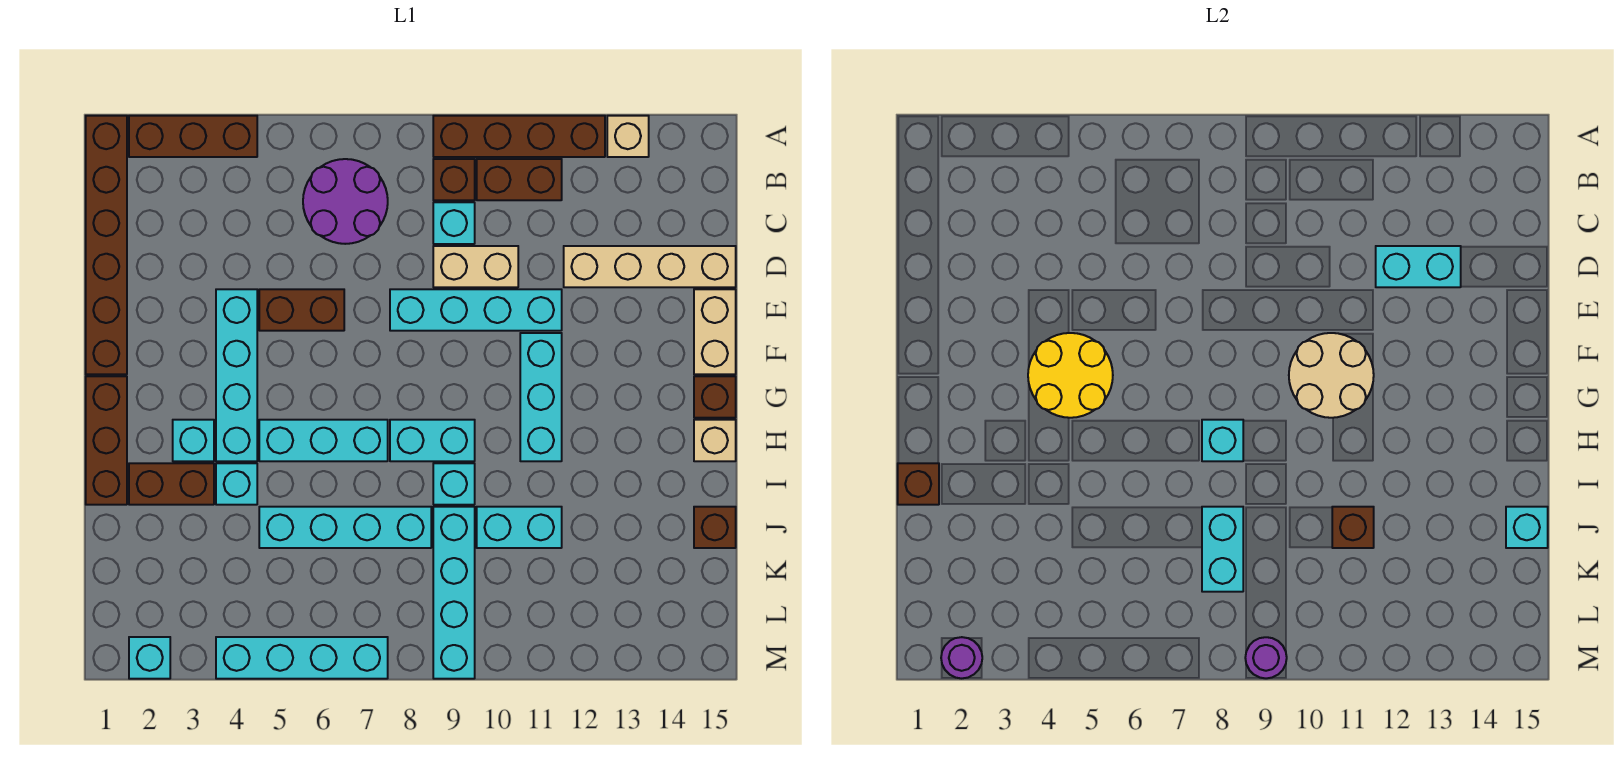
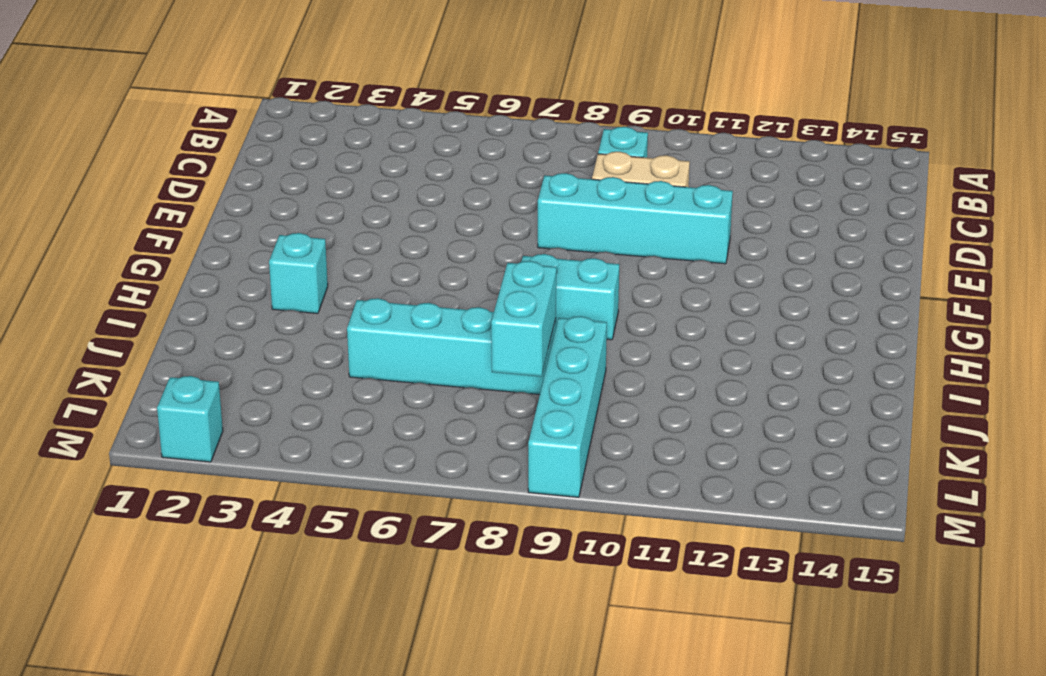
none -> brown 1x6 brick [86,116,127,374]
none -> brown 1x3 brick [129,116,257,157]
none -> brown 1x4 brick [433,116,605,157]
none -> tan 1x1 brick [607,116,649,157]

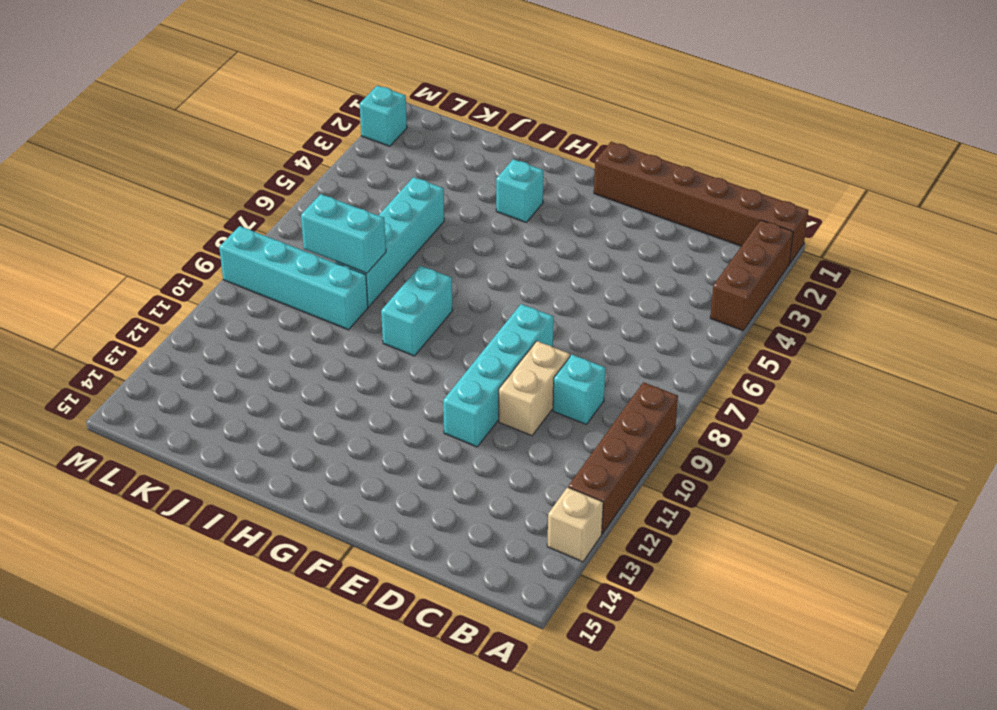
none -> purple 2x2 round brick [303,159,388,244]
none -> brown 1x1 brick [433,159,475,200]
none -> brown 1x2 brick [477,159,562,200]
none -> tan 1x4 brick [564,246,736,287]

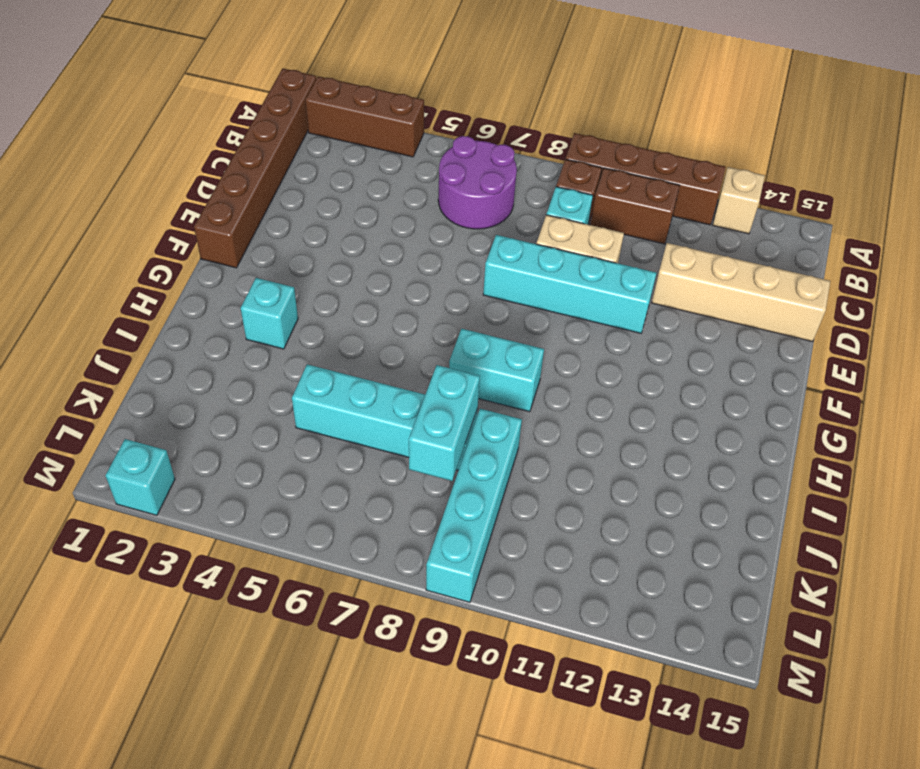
none -> cyan 1x4 brick [216,289,257,461]
none -> brown 1x2 brick [259,289,344,331]
none -> tan 1x2 brick [694,289,736,374]
none -> cyan 1x3 brick [520,333,562,461]

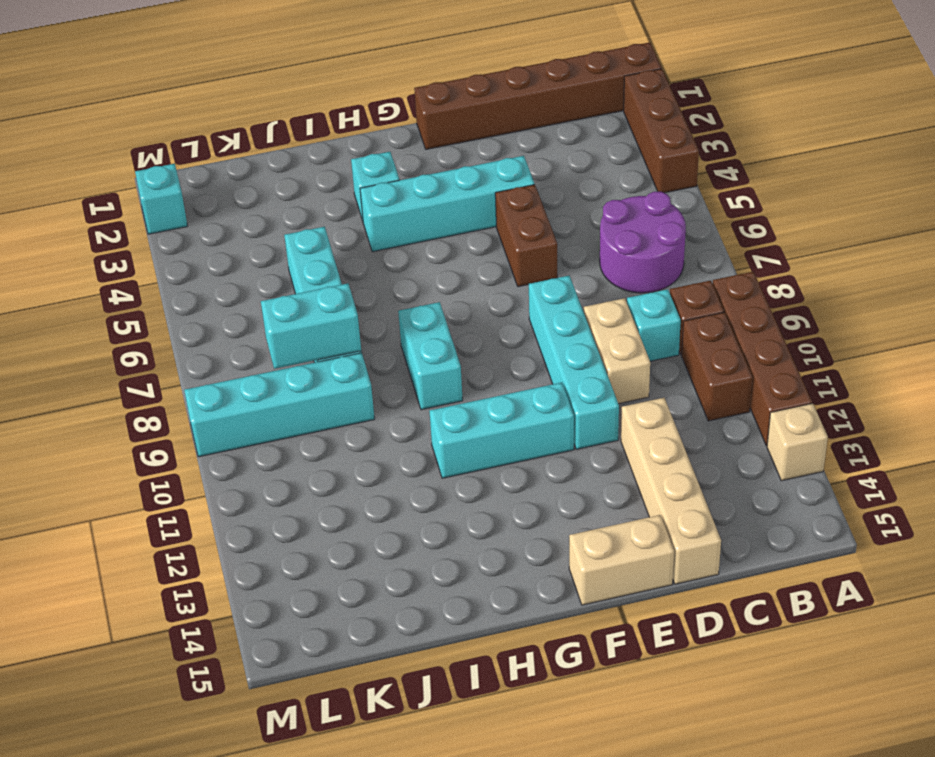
none -> brown 1x3 brick [86,376,127,505]
none -> brown 1x1 brick [694,376,736,418]
none -> cyan 1x3 brick [259,420,388,461]
none -> tan 1x1 brick [694,420,736,461]

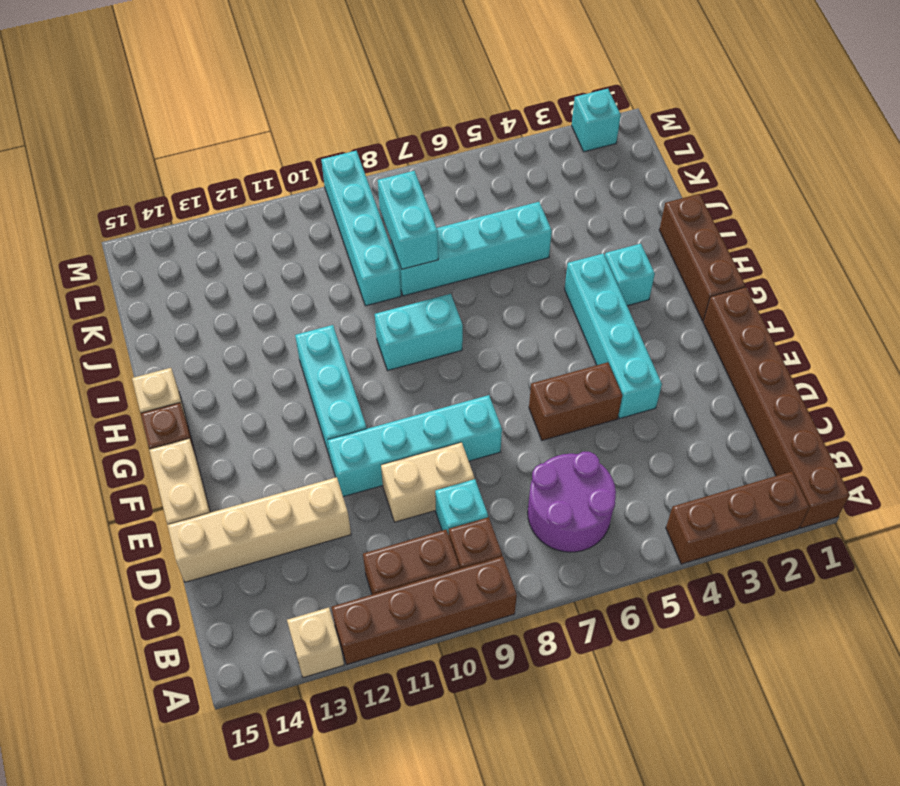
none -> cyan 1x3 brick [259,420,388,461]
none -> brown 1x2 brick [129,463,214,505]
none -> cyan 1x1 brick [216,463,257,505]
none -> cyan 1x1 brick [433,463,475,505]

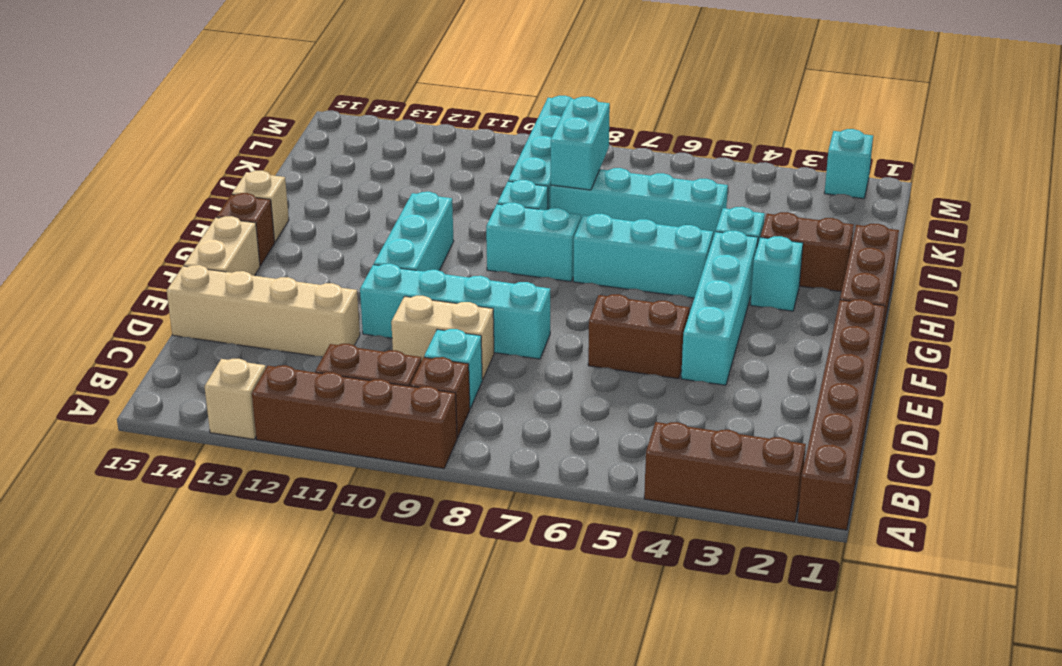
none -> purple 2x2 round brick [303,159,388,244]
none -> cyan 1x2 brick [477,507,562,548]
none -> brown 1x1 brick [694,507,736,548]
none -> cyan 1x4 brick [216,637,388,679]

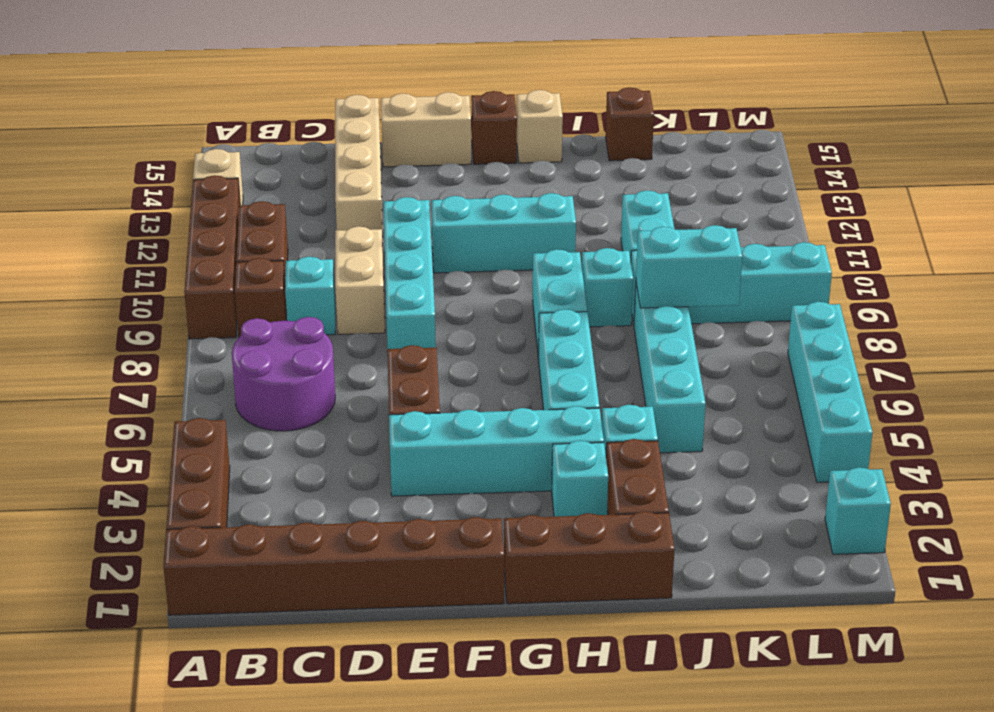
none -> cyan 1x2 brick [1376,246,1461,287]
none -> yellow 2x2 round brick [1028,333,1113,418]
none -> tan 2x2 round brick [1289,333,1374,418]
none -> cyan 1x1 brick [1202,420,1243,461]

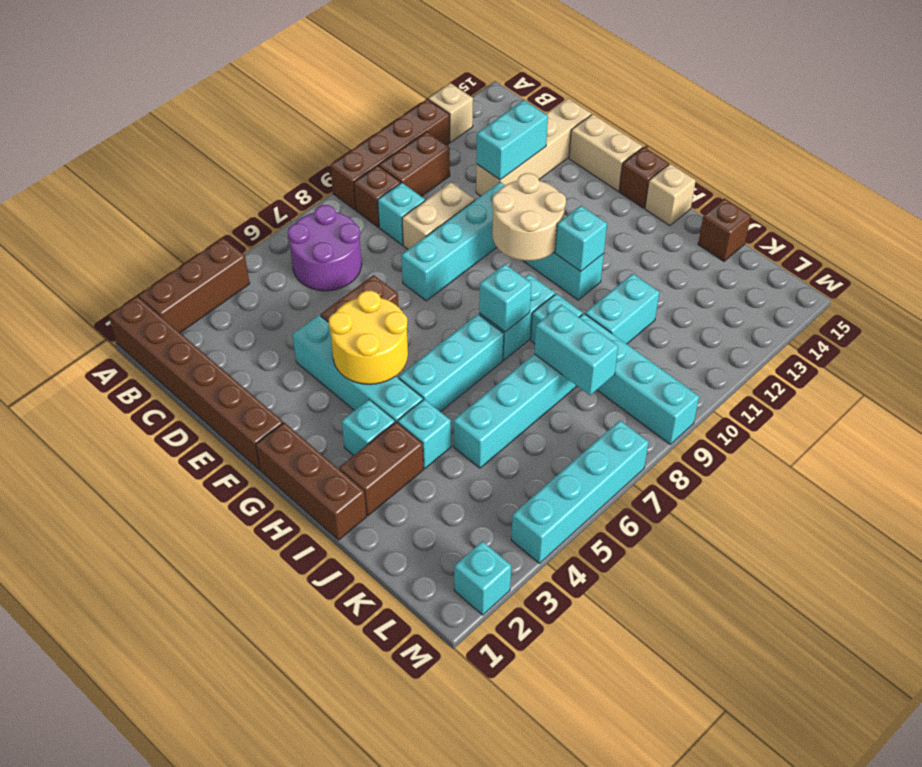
cyan 1x1 brick [555,206,607,271] -> cyan 1x1 brick moved to [1506,507,1548,548]
none -> brown 1x1 brick [898,463,939,505]
none -> brown 1x1 brick [1332,507,1374,548]
none -> purple 1x1 round brick [941,637,982,678]
none -> purple 1x1 round brick [1245,637,1287,678]

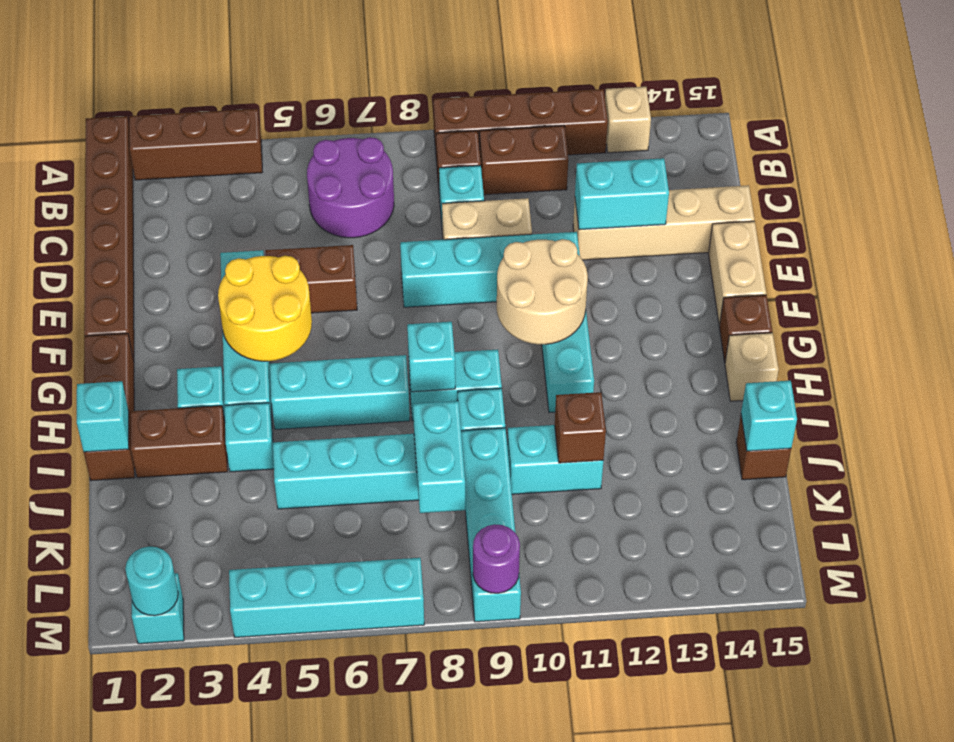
cyan 1x1 brick [77,381,129,452] -> brown 1x1 brick [898,463,939,505]
cyan 1x1 round brick [125,547,178,616] -> purple 1x1 round brick [941,637,982,678]

